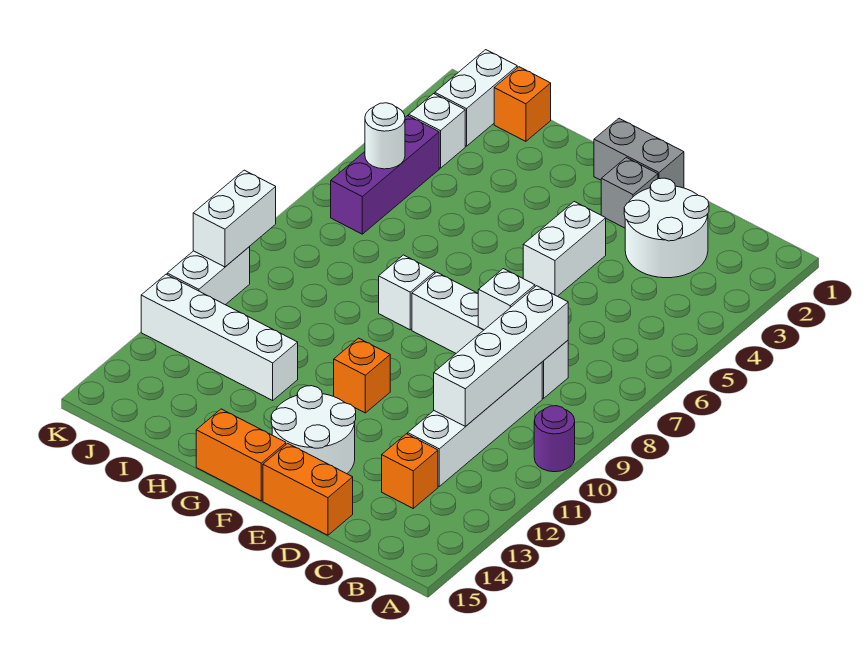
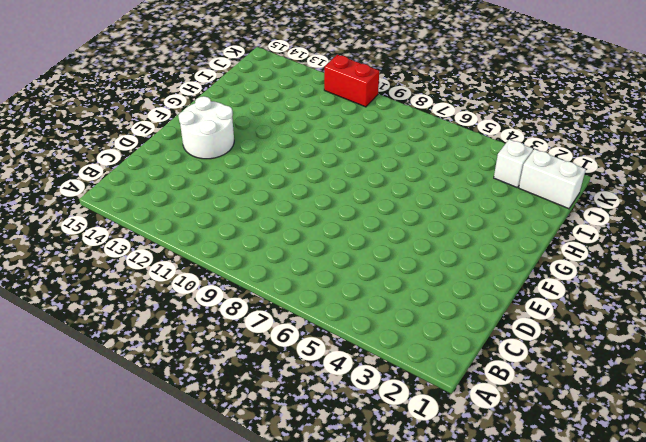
red 1x2 brick [324,55,379,107] -> white 1x2 brick [167,247,250,305]
none -> purple 1x1 round brick [534,406,575,472]
none -> white 2x2 round brick [624,178,709,278]
none -> white 1x4 brick [412,272,568,399]

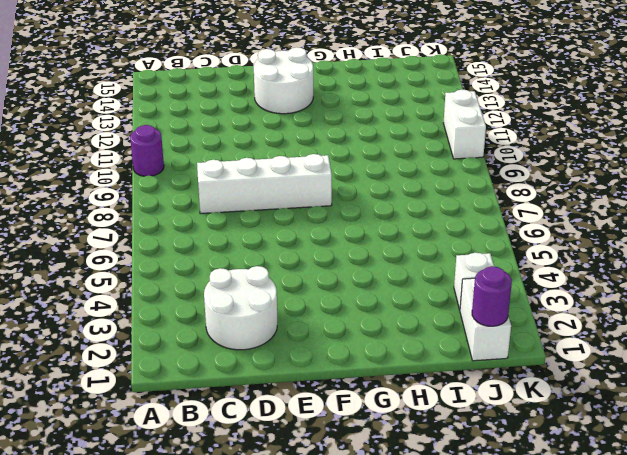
purple 1x1 round brick [472,266,512,326] -> none
none -> white 1x4 brick [408,362,542,486]
none -> orange 1x1 brick [382,434,438,508]
none -> orange 1x2 brick [263,443,353,535]

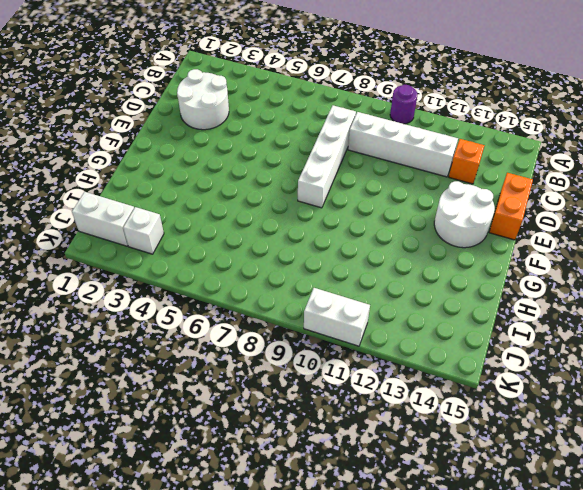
none -> grey 1x2 brick [594,118,684,188]
none -> grey 1x1 brick [601,158,658,228]
none -> white 1x2 brick [523,202,606,296]

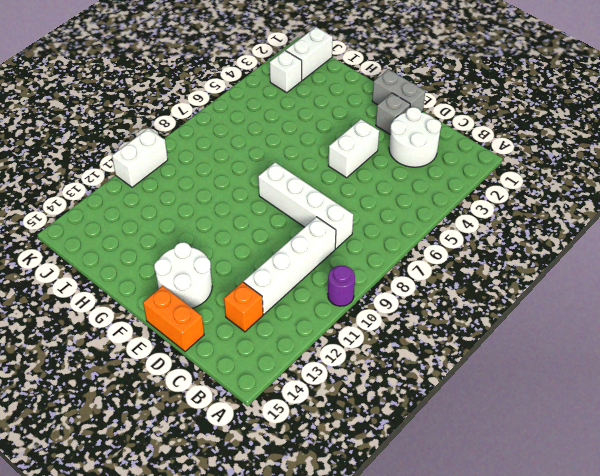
none -> orange 1x1 brick [334,338,390,413]
none -> orange 1x2 brick [196,409,286,501]
none -> white 1x1 brick [379,255,435,330]

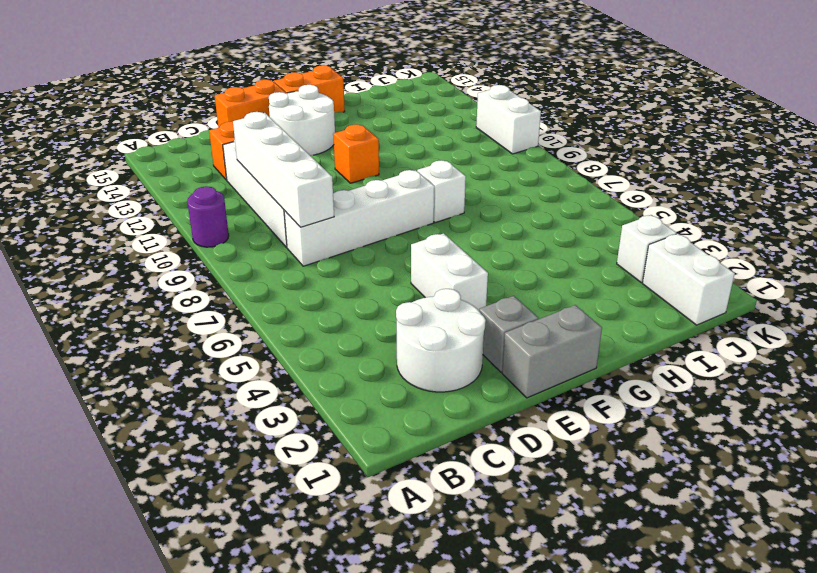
none -> white 1x4 brick [141,274,298,400]
none -> orange 1x1 brick [494,67,551,141]
none -> purple 1x3 brick [331,116,439,234]

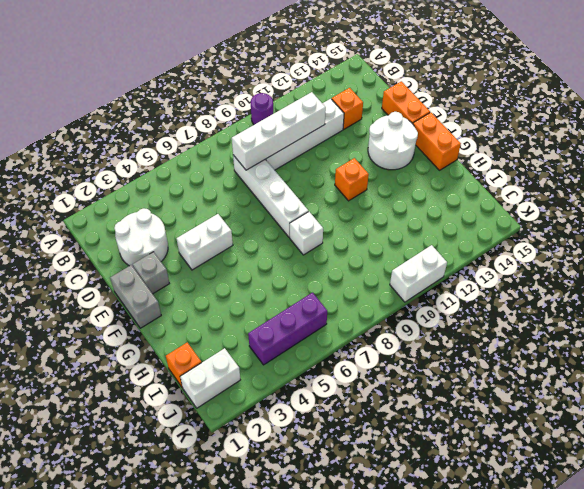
none -> white 1x4 brick [141,274,298,400]
none -> white 1x1 brick [409,94,465,168]
none -> white 1x1 brick [478,269,535,330]

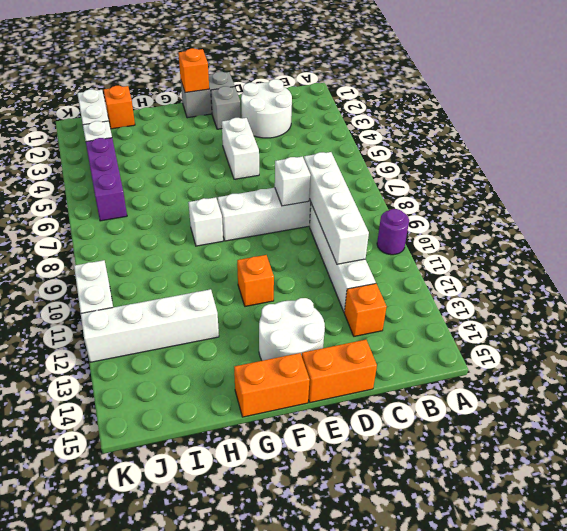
orange 1x1 brick [178,48,209,93] -> none
none -> white 1x1 round brick [365,103,405,169]
none -> white 1x2 brick [193,170,276,267]

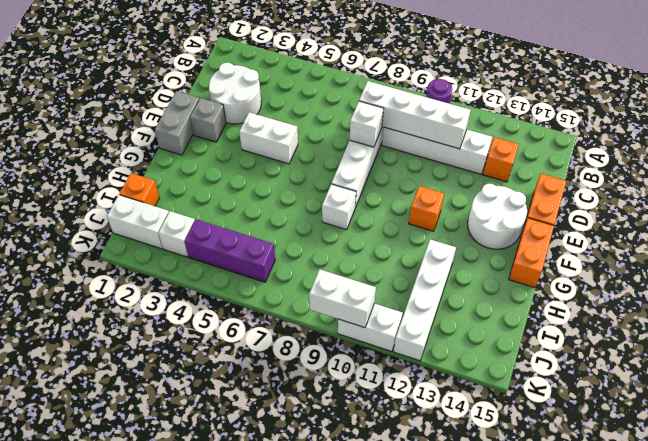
none -> white 1x1 round brick [365,103,405,169]

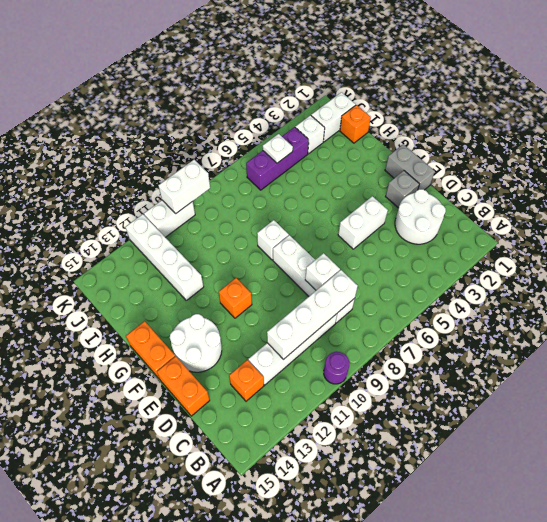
white 1x1 plate [263,134,293,163] -> white 1x1 round brick [365,103,405,169]

